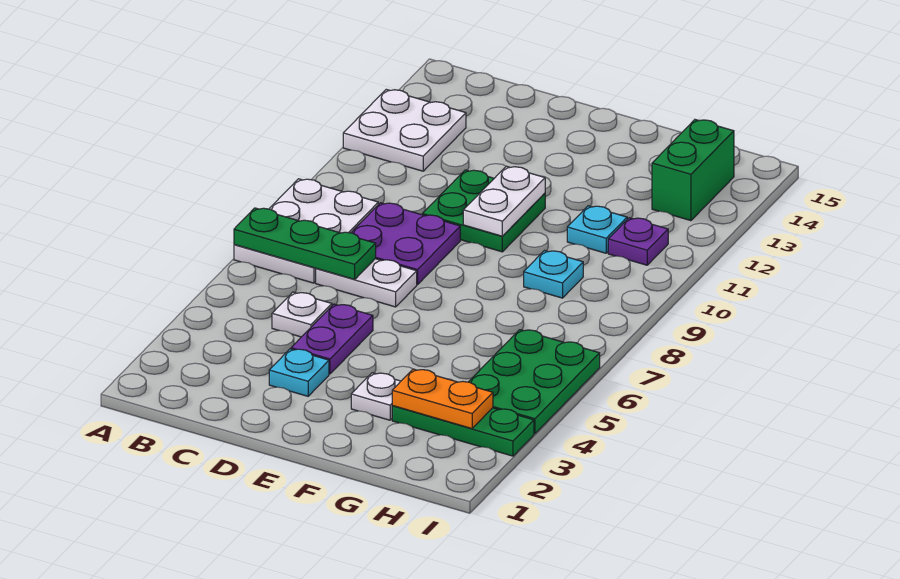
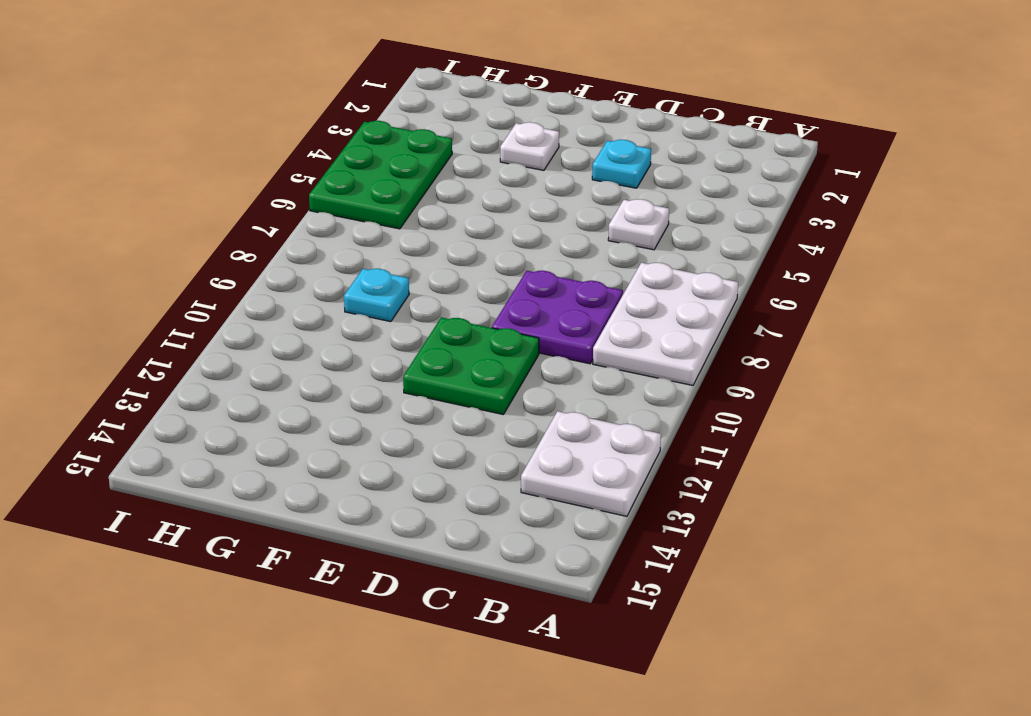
none -> white 1x2 plate [316,259,417,307]
none -> purple 1x2 plate [291,304,373,374]
none -> green 1x3 plate [392,406,534,456]

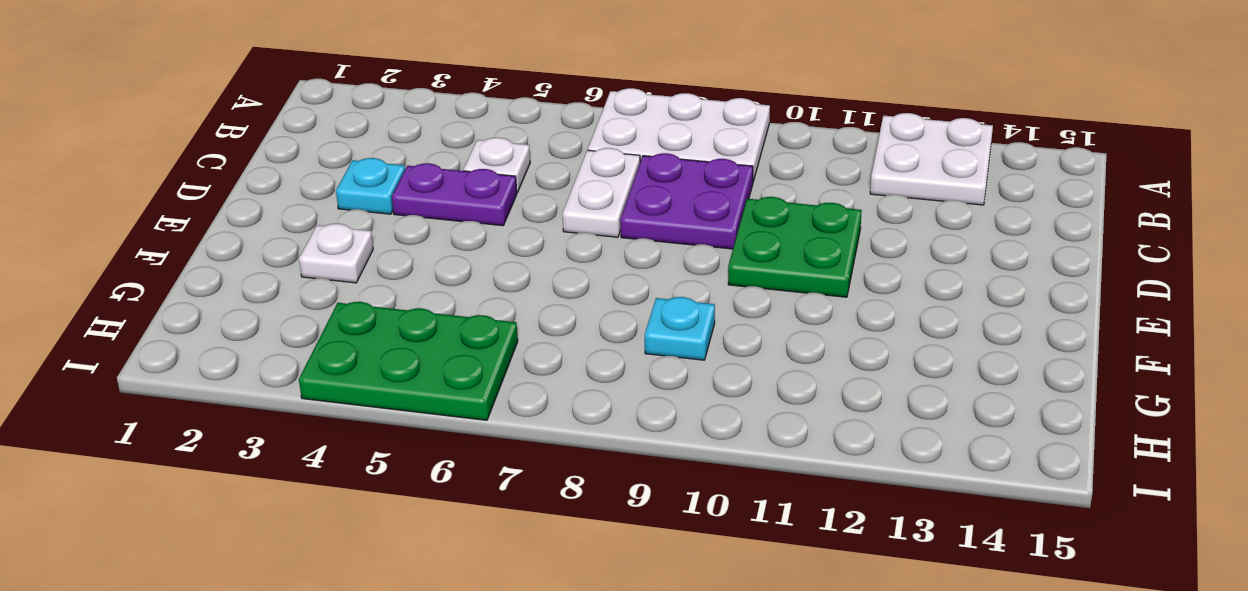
none -> green 1x3 plate [392,406,534,456]
none -> cyan 1x1 plate [567,206,627,253]
none -> purple 1x1 plate [608,218,668,265]

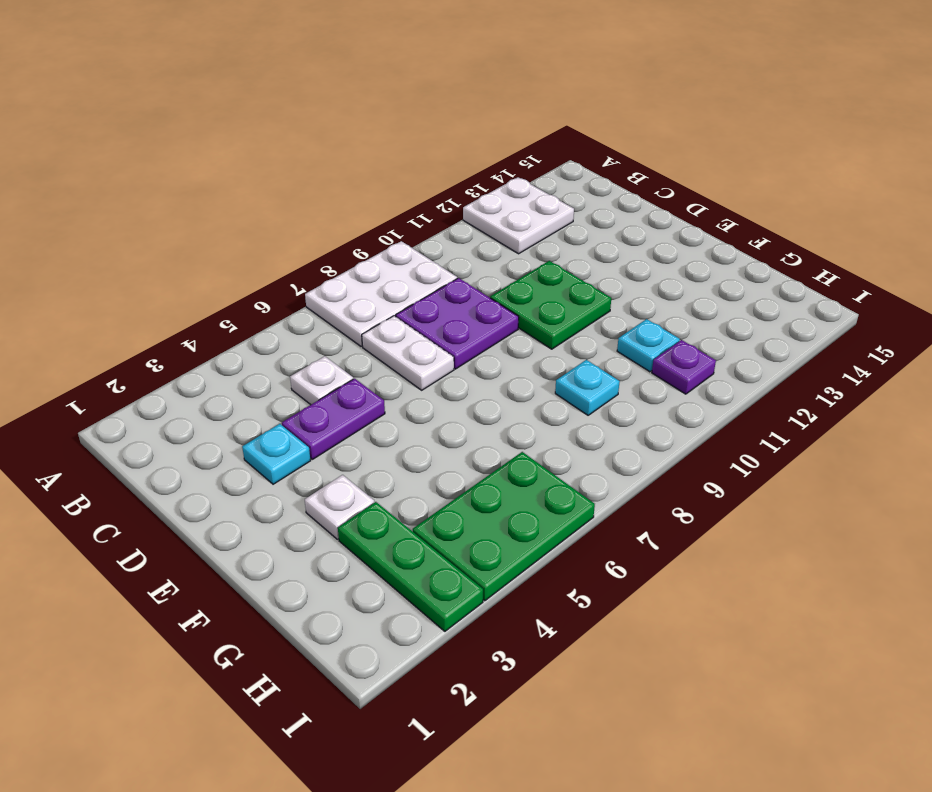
none -> green 1x2 brick [652,120,734,221]
none -> green 1x3 plate [234,208,376,279]
none -> white 1x2 plate [463,166,545,236]

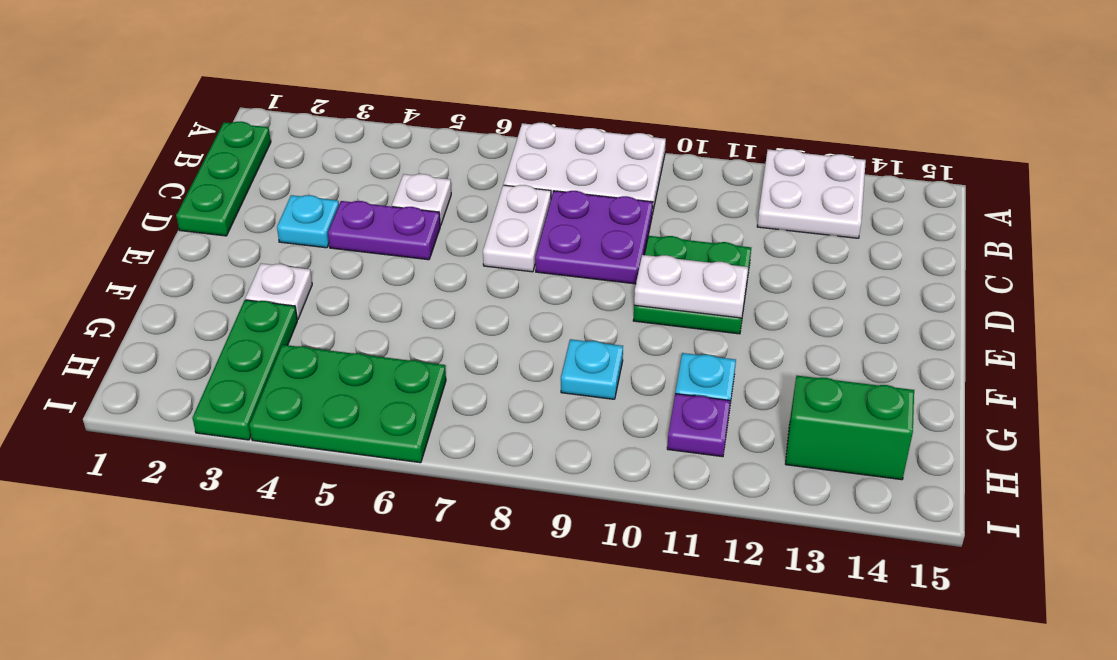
green 1x3 plate [176,122,271,236] -> green 1x3 plate moved to [234,208,376,279]
none -> orange 1x2 plate [392,369,493,429]

